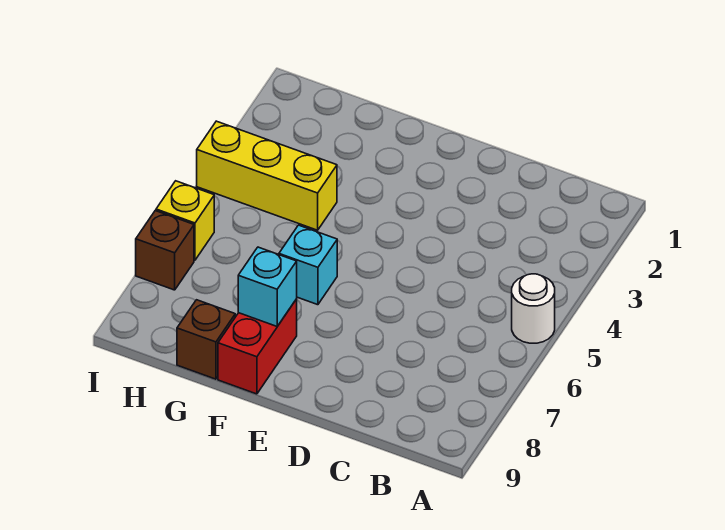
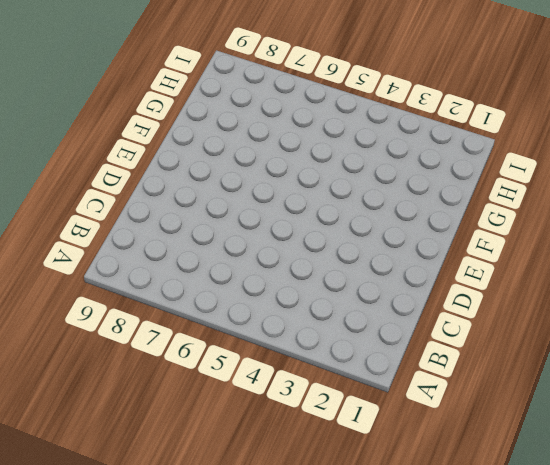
none -> white 1x1 round brick [512,274,555,343]
none -> cyan 1x1 brick [279,225,337,305]

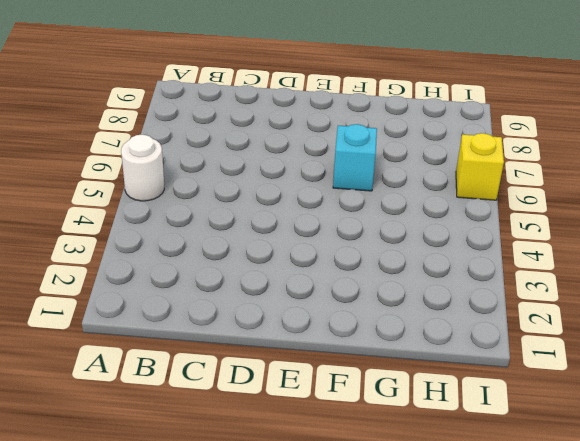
none -> red 1x2 brick [218,299,297,394]
none -> yellow 1x3 brick [197,121,337,230]

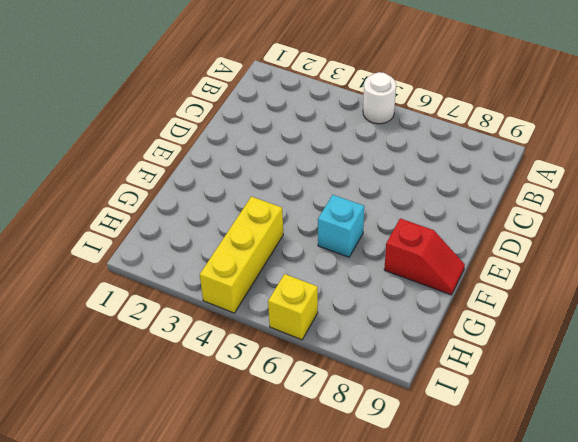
red 1x2 slope [384,218,465,295] -> red 1x2 brick [218,299,297,394]
none -> brown 1x1 brick [177,300,235,379]
none -> brown 1x1 brick [136,211,194,290]

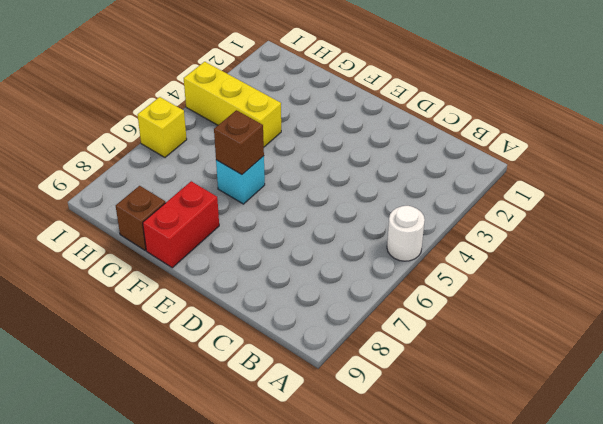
brown 1x1 brick [214,110,264,175] -> brown 1x1 brick moved to [136,211,194,290]
none -> cyan 1x1 brick [238,247,297,326]

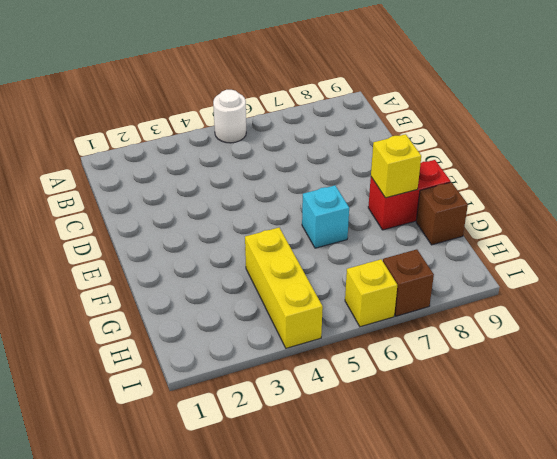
yellow 1x1 brick [371,134,421,198] -> cyan 1x1 brick [238,247,297,326]

